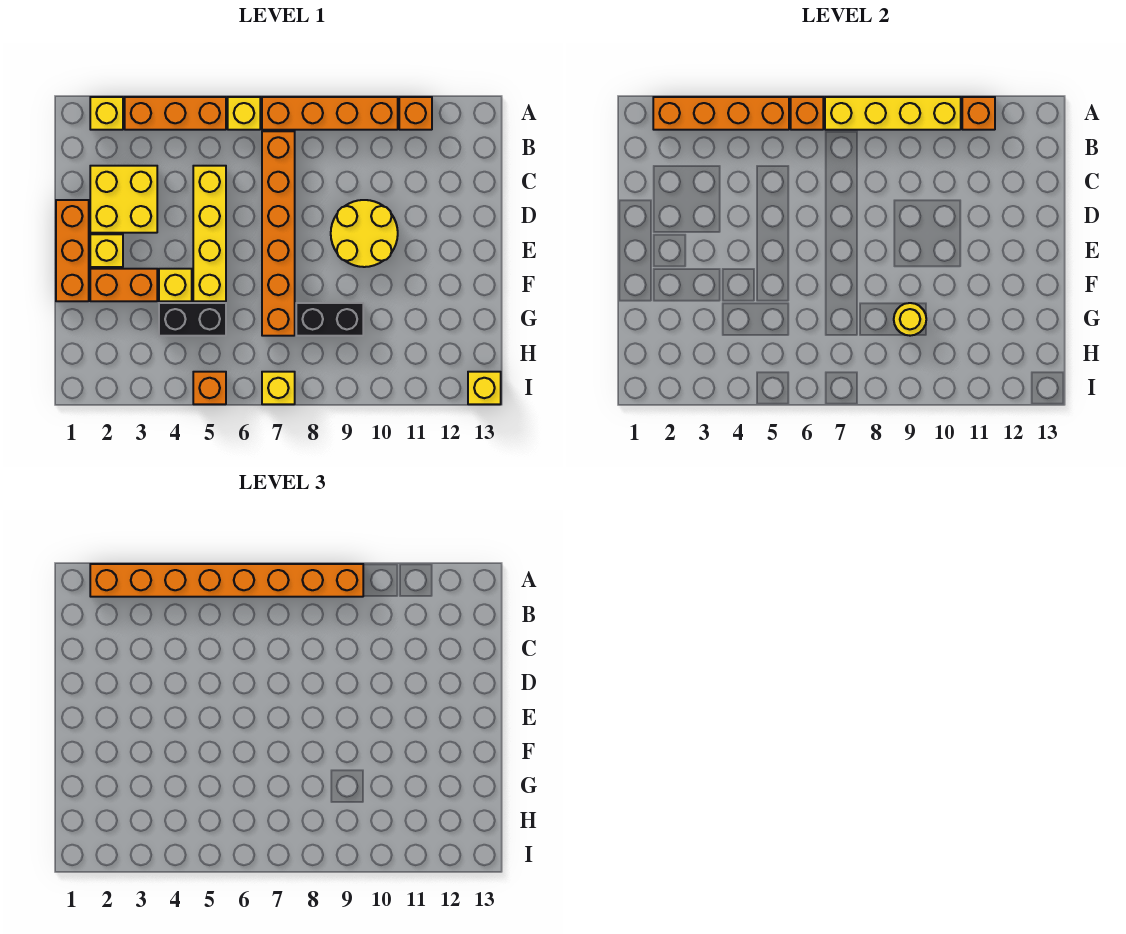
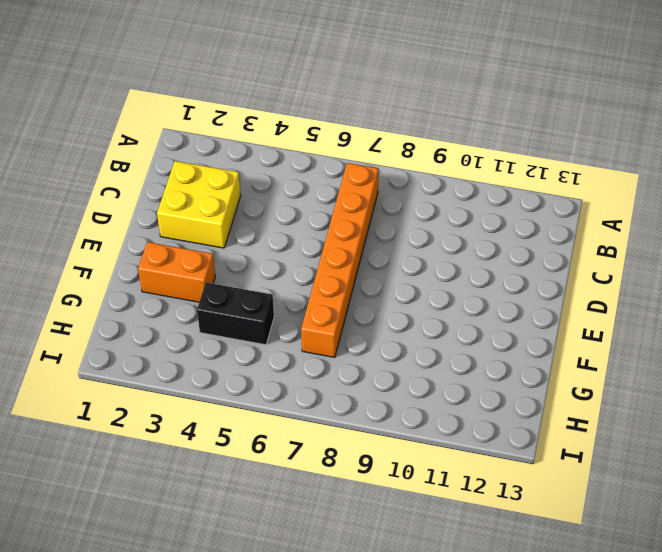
none -> yellow 1x1 brick [90,97,123,130]
none -> orange 1x3 brick [125,97,226,130]
none -> yellow 1x1 brick [228,97,260,130]

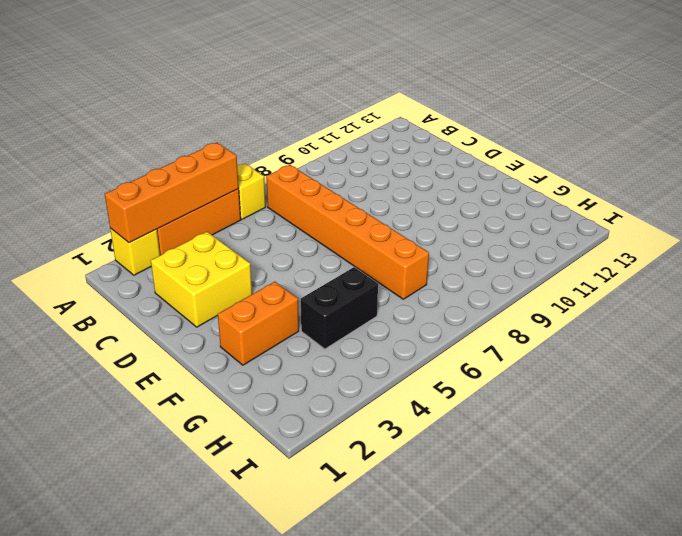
none -> orange 1x4 brick [262,97,398,130]
none -> orange 1x1 brick [399,97,432,130]
none -> yellow 1x4 brick [193,166,226,301]

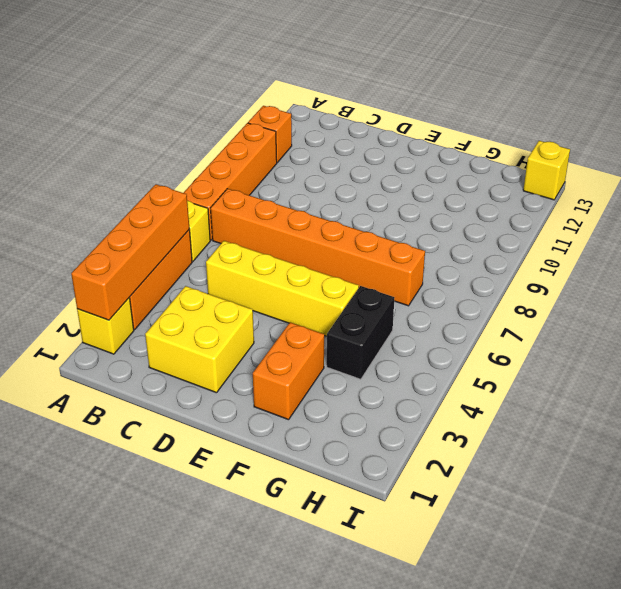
none -> orange 1x3 brick [56,200,89,301]
none -> yellow 2x2 round brick [331,200,398,267]
none -> yellow 1x1 brick [90,234,123,267]

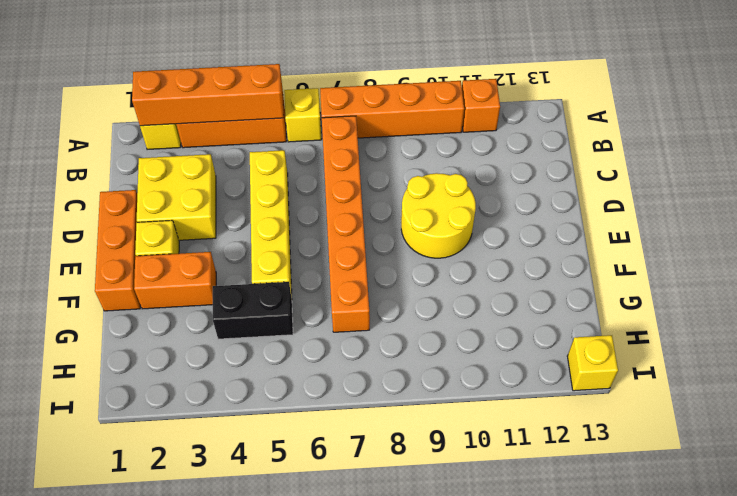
none -> yellow 1x1 brick [159,269,192,301]
none -> black 1x2 brick [296,303,363,336]
none -> orange 1x1 brick [193,372,226,404]

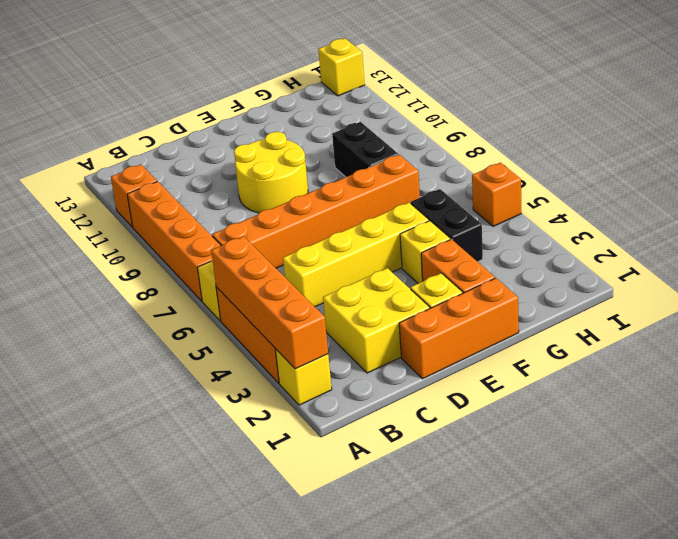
none -> yellow 1x1 brick [262,372,295,404]
none -> orange 1x1 brick [791,97,823,130]
none -> yellow 1x4 brick [825,97,961,130]

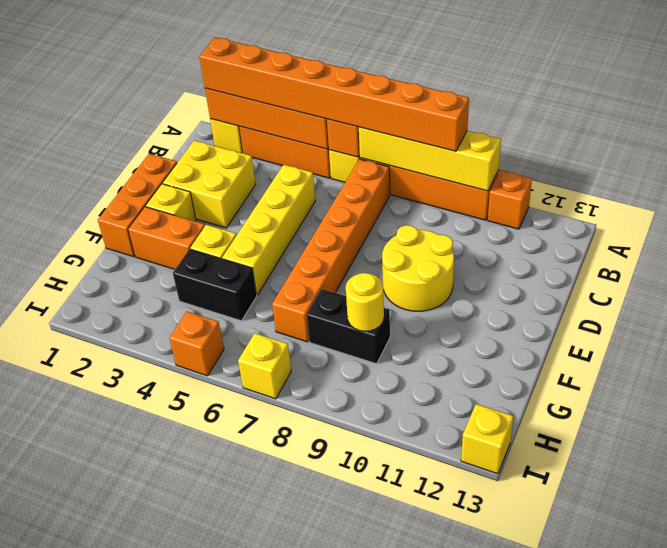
none -> orange 1x1 brick [962,97,995,130]

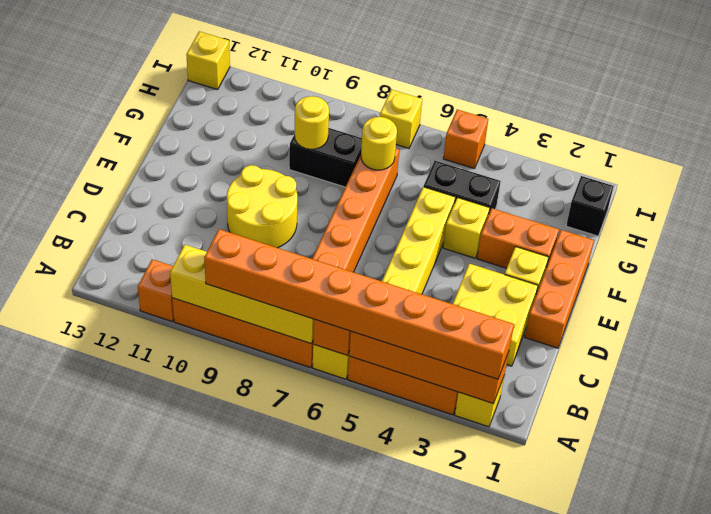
yellow 1x1 round brick [361,117,397,170] -> none
black 1x1 brick [566,176,613,236] -> none
none -> orange 1x1 brick [962,97,995,130]

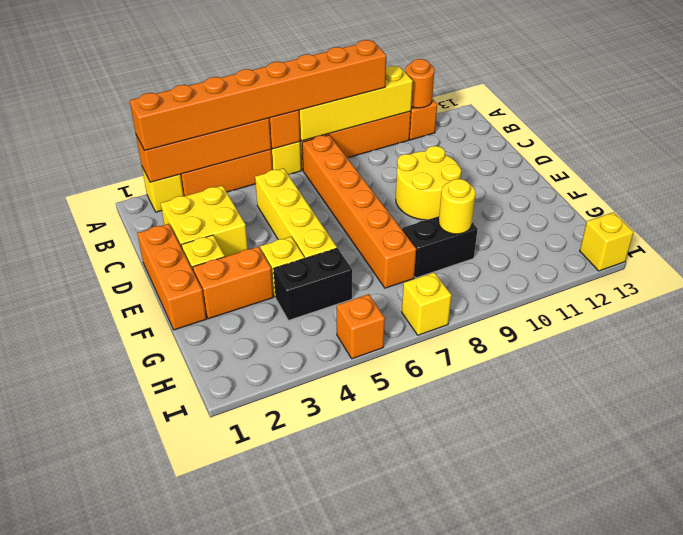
orange 1x1 round brick [406,59,434,108] -> orange 1x1 brick [962,97,995,130]

